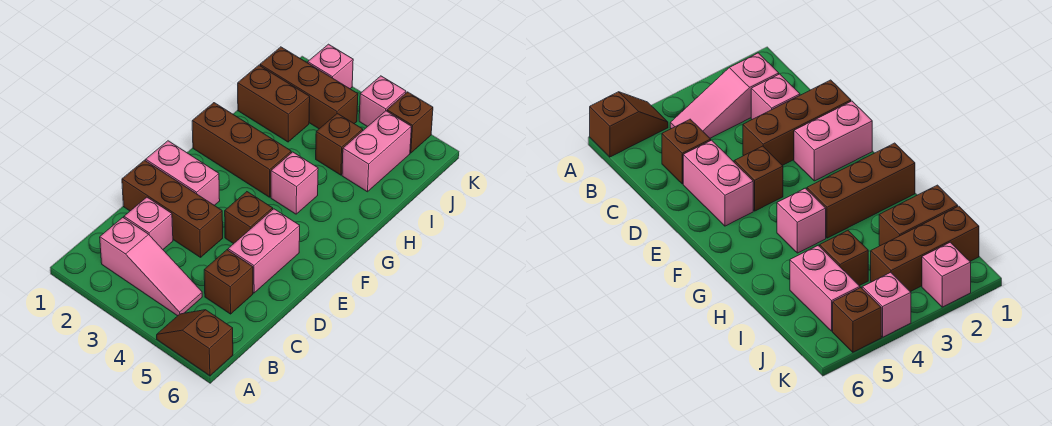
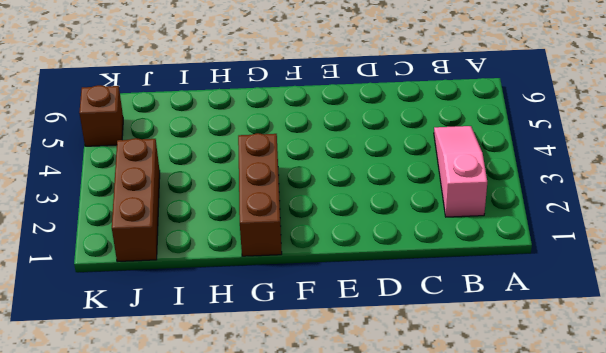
none -> brown 1x2 slope [157,310,233,376]
none -> pink 1x1 brick [124,197,173,249]
none -> brown 1x1 brick [204,250,253,314]

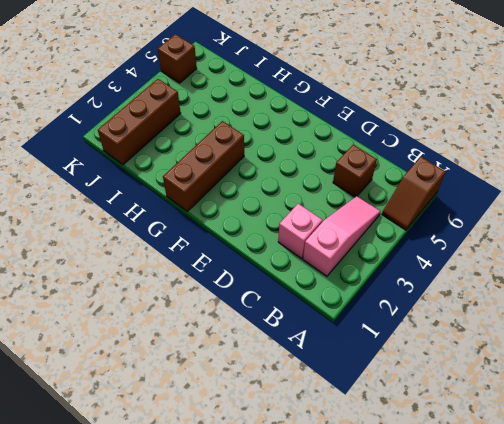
none -> brown 1x3 brick [122,160,223,257]
none -> pink 1x2 brick [228,209,300,293]
none -> pink 1x2 brick [146,141,220,206]

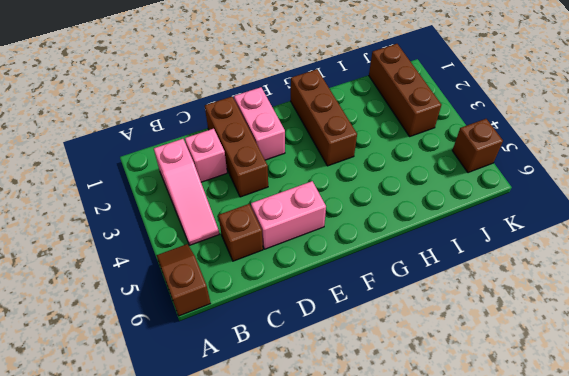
none -> brown 1x1 brick [225,192,273,244]
none -> pink 1x1 brick [271,152,318,214]
none -> brown 1x2 brick [238,65,310,142]

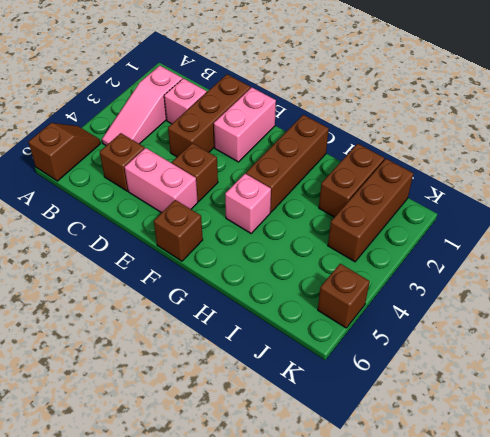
brown 1x1 brick [154,200,203,261] -> brown 1x1 brick moved to [316,113,363,175]
none -> pink 1x2 brick [342,111,411,192]
none -> pink 1x1 brick [308,44,353,89]
none -> pink 1x1 brick [359,76,406,127]

